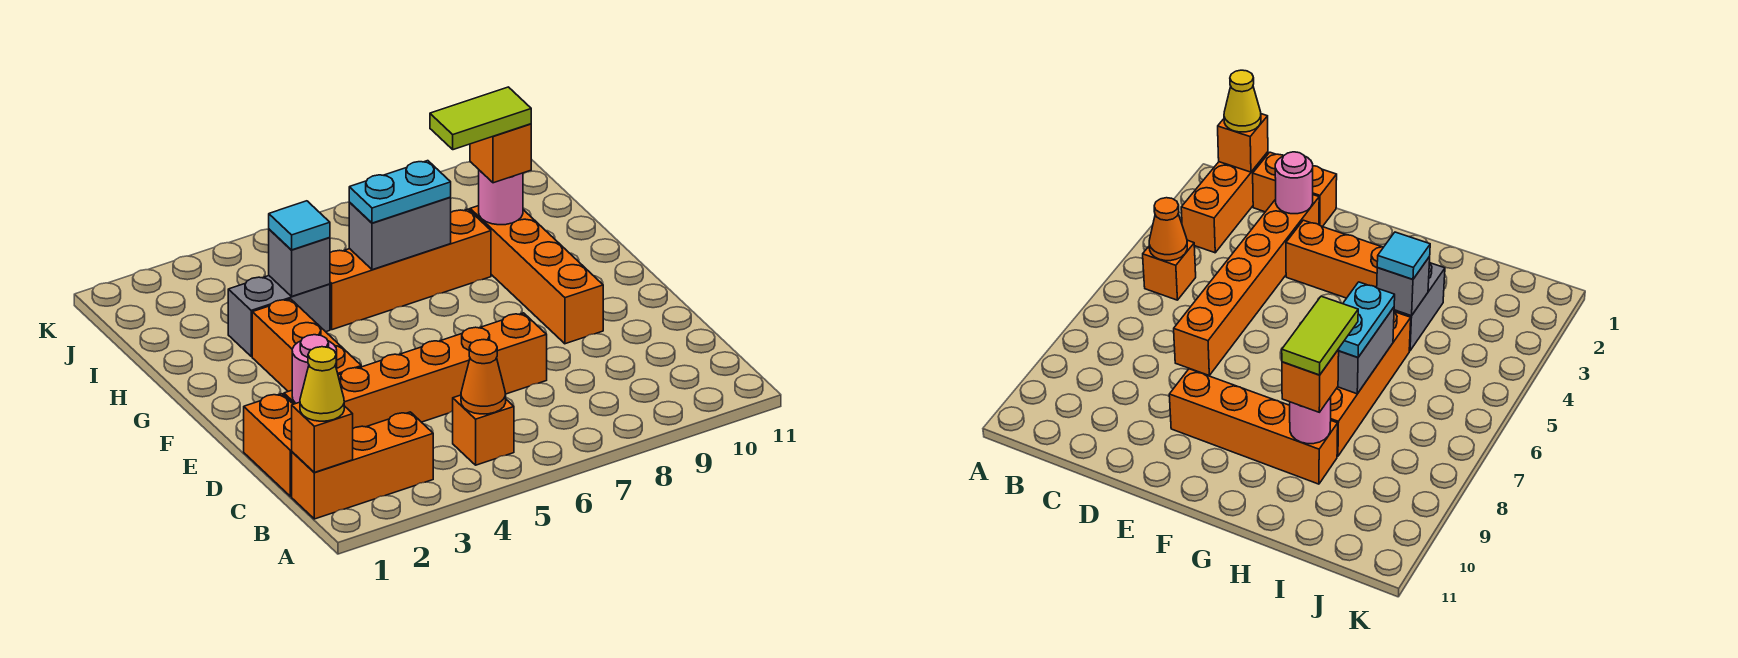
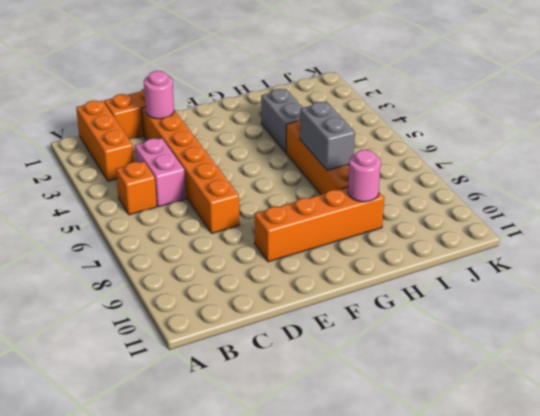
pink 1x2 brick [135,138,186,207] -> none
none -> orange 1x3 brick [252,299,361,391]
none -> orange 1x1 brick [292,402,353,472]
none -> orange 1x1 cone [461,340,506,414]

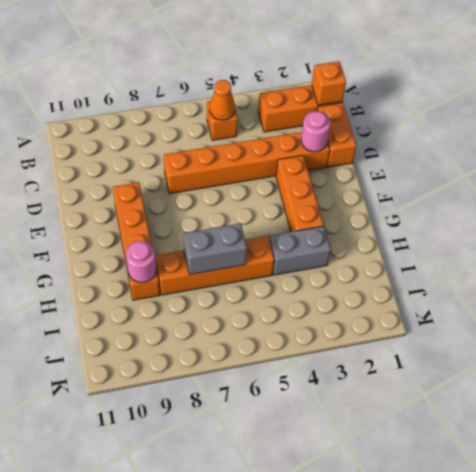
none -> grey 1x1 brick [269,229,330,296]
none -> yellow 1x1 cone [300,347,344,421]
none -> cyan 1x1 tile [269,201,330,250]

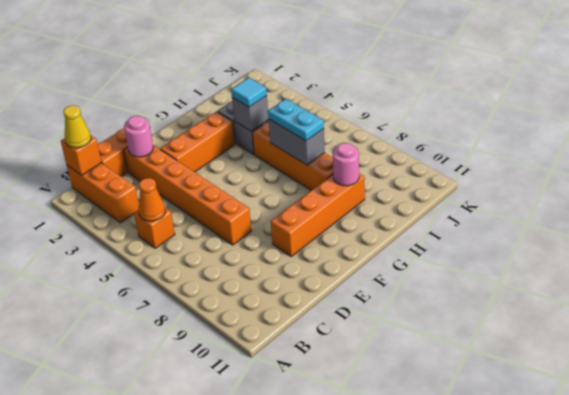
none -> orange 1x1 brick [470,124,531,183]
none -> lime 1x2 tile [430,87,531,150]

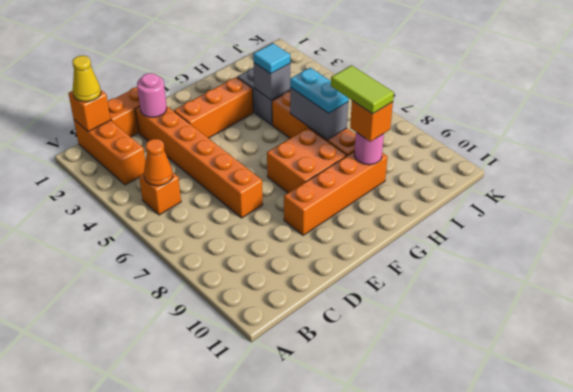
orange 2x2 brick [267,128,347,193] -> none

